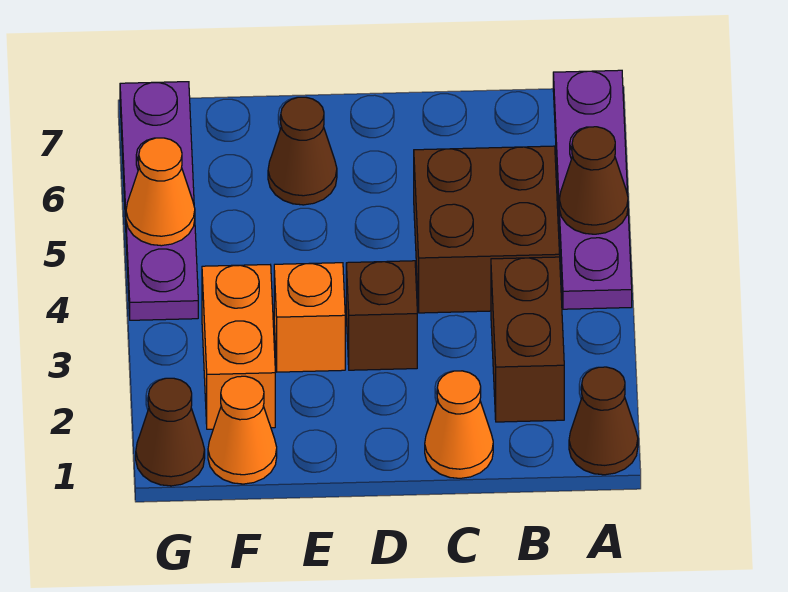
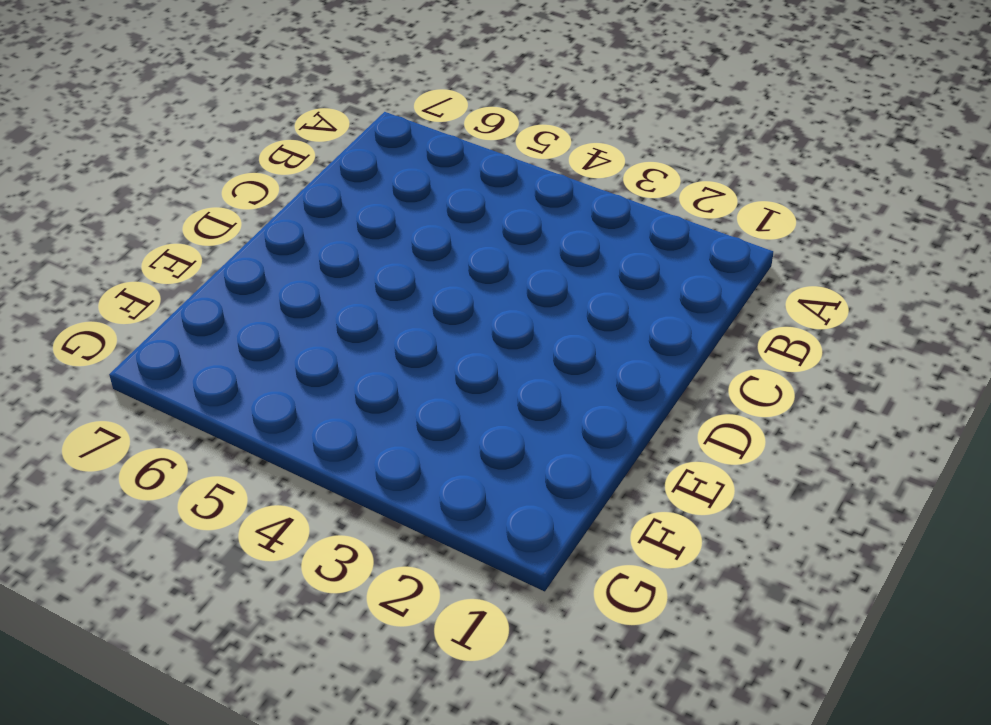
none -> brown 1x1 cone [569,367,638,475]
none -> purple 1x4 plate [553,70,632,309]
none -> brown 1x2 brick [491,257,564,422]

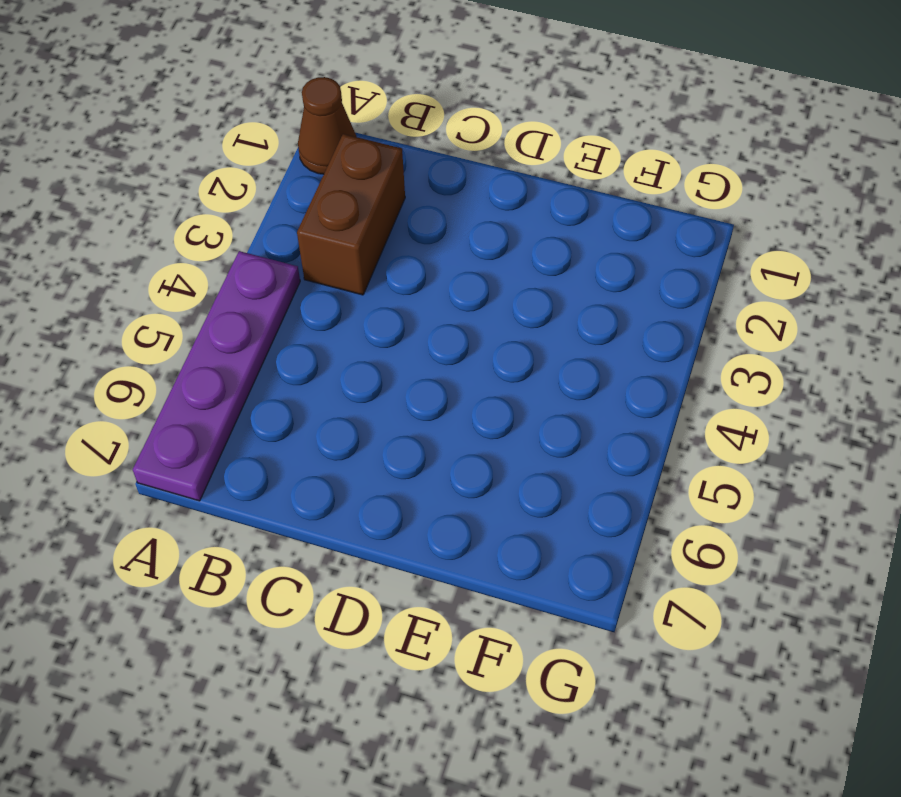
none -> brown 2x2 brick [414,146,560,313]
none -> orange 1x1 cone [425,371,493,478]
none -> brown 1x1 brick [346,261,417,370]

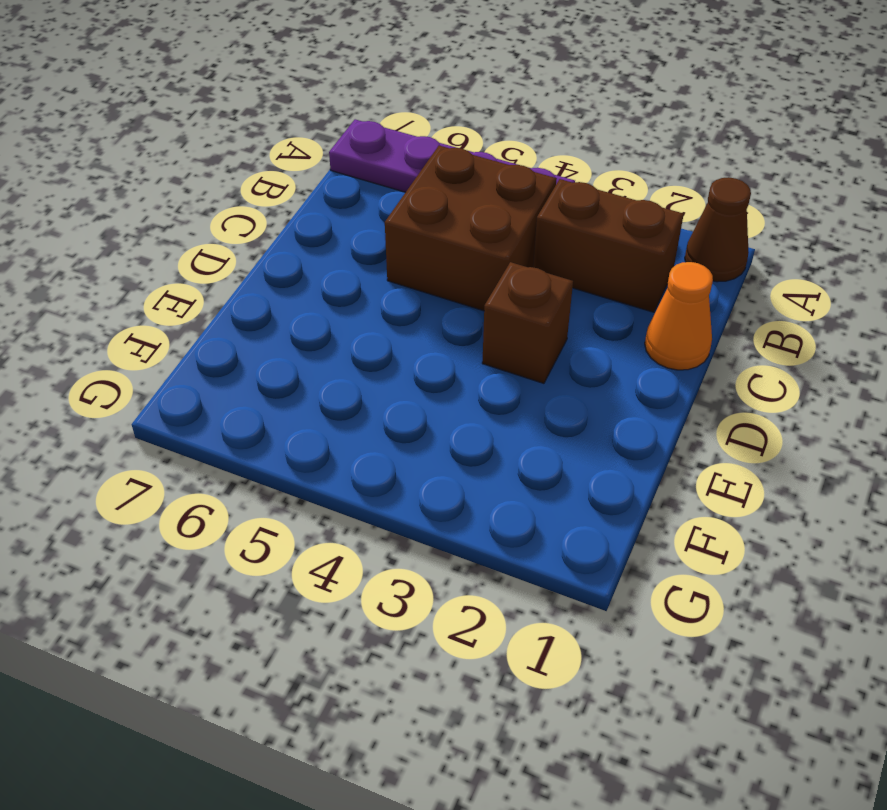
none -> orange 1x1 brick [274,263,345,372]
none -> brown 1x1 cone [268,97,337,205]
none -> orange 1x1 cone [208,376,277,484]

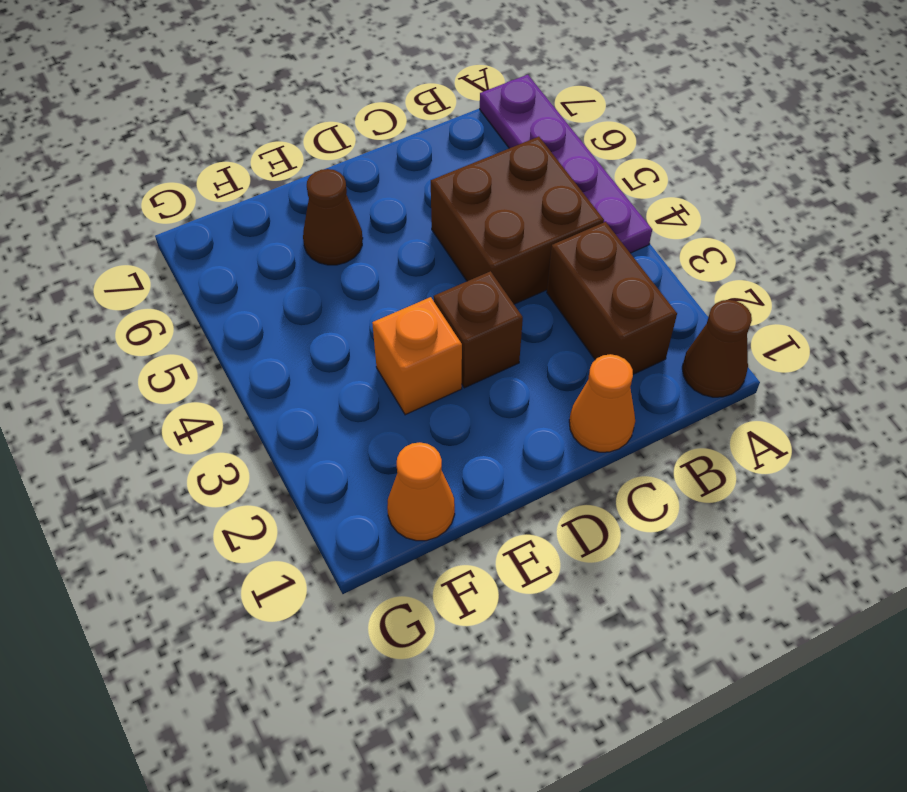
none -> orange 1x2 brick [202,265,275,429]
none -> brown 1x1 cone [136,378,205,486]
none -> purple 1x4 plate [120,82,198,320]

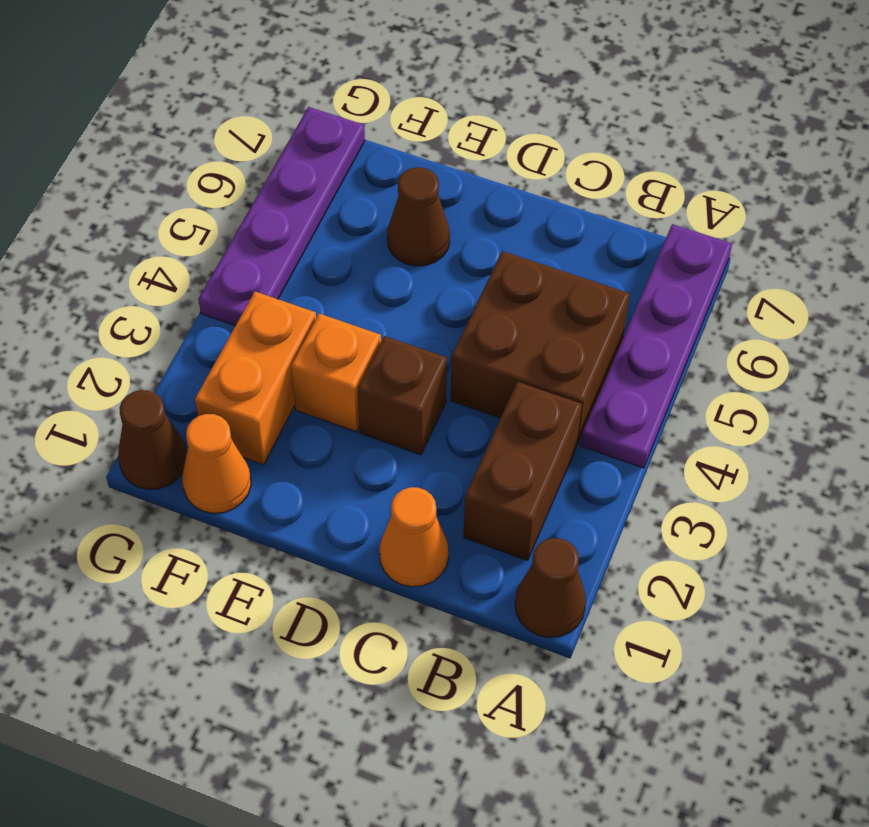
none -> brown 1x1 cone [559,127,628,234]
none -> orange 1x1 cone [126,138,195,246]

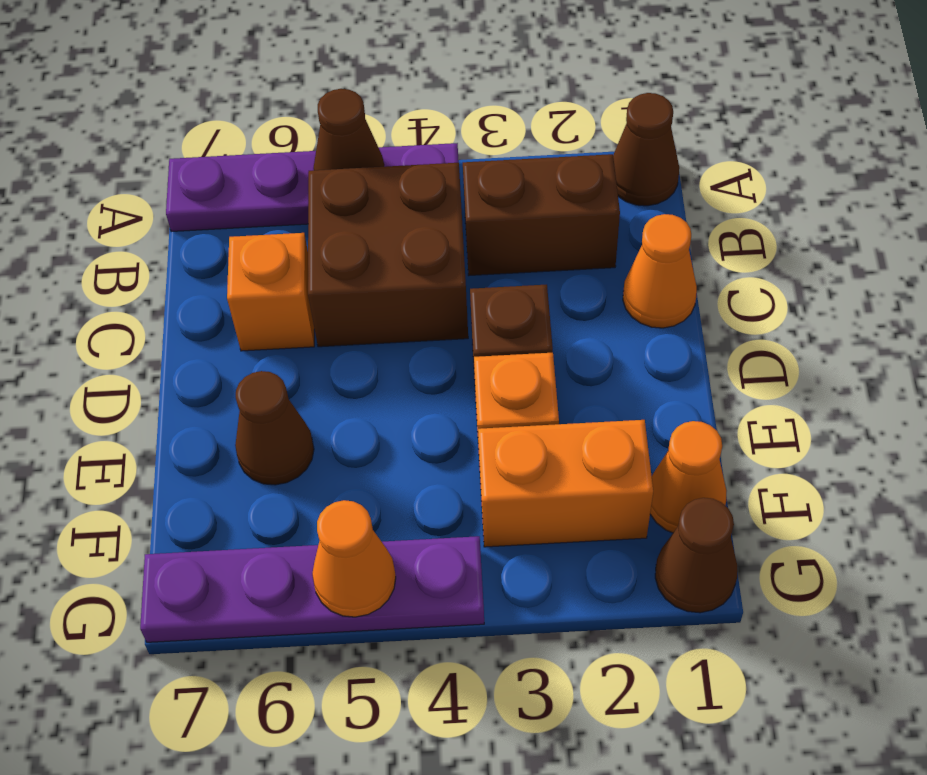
orange 1x1 brick [227,233,314,351] -> none

